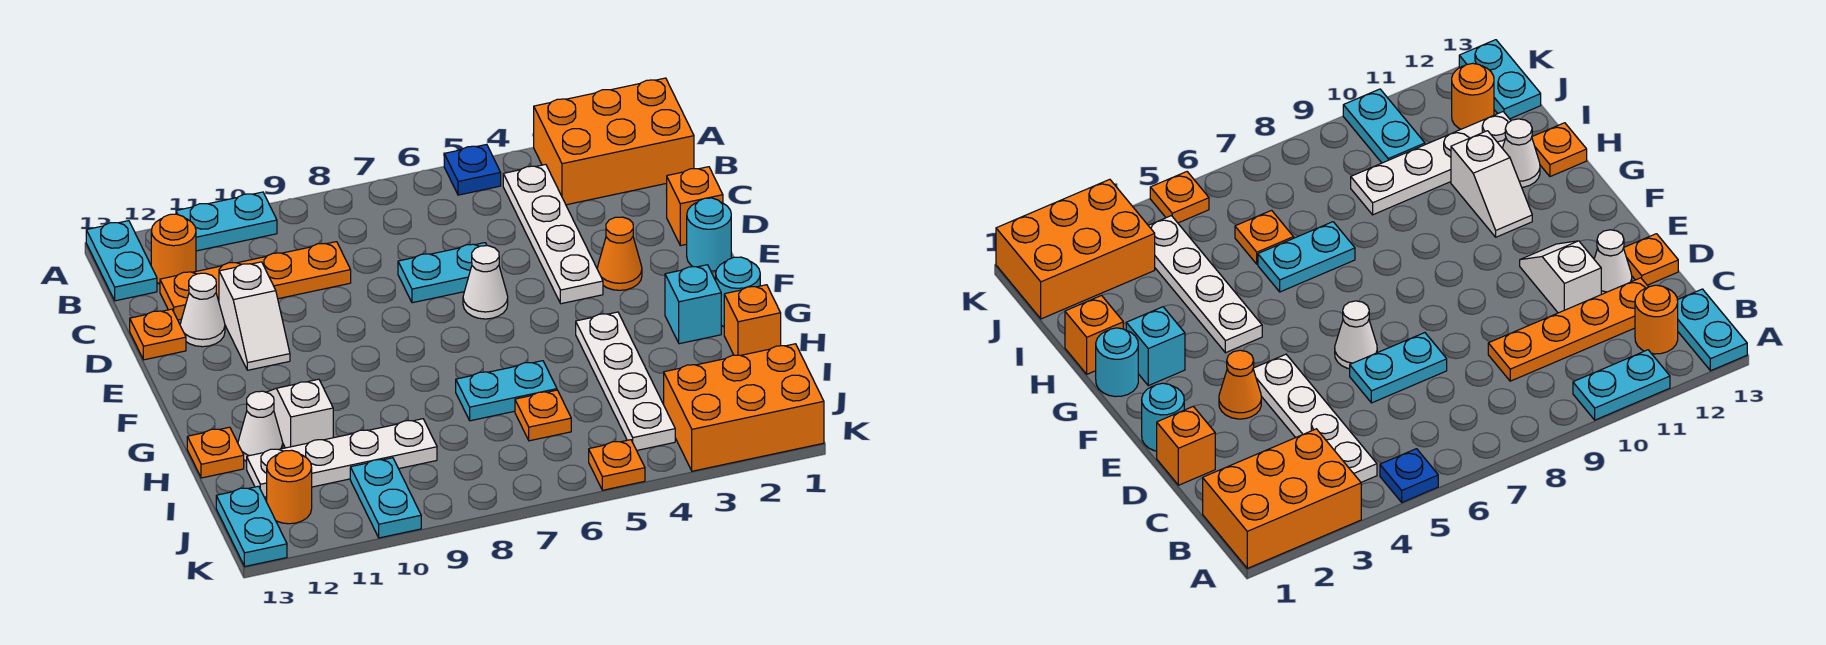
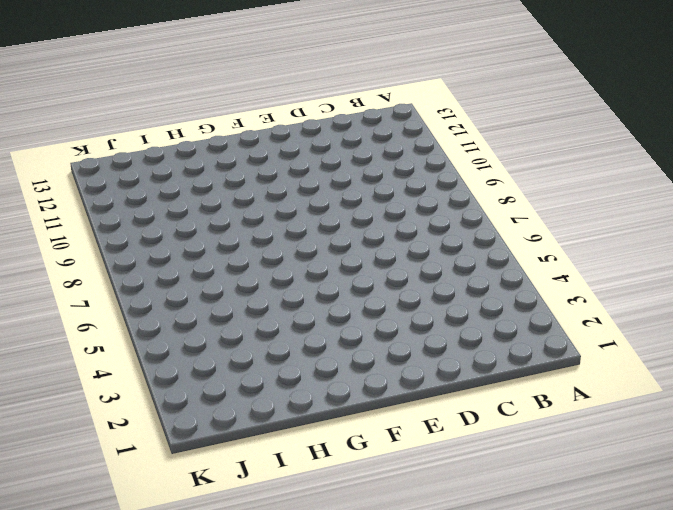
none -> orange 2x3 brick [534,78,694,205]
none -> blue 1x1 plate [444,144,501,195]
none -> cyan 1x2 plate [176,192,277,251]
none -> cyan 1x2 plate [86,221,157,301]

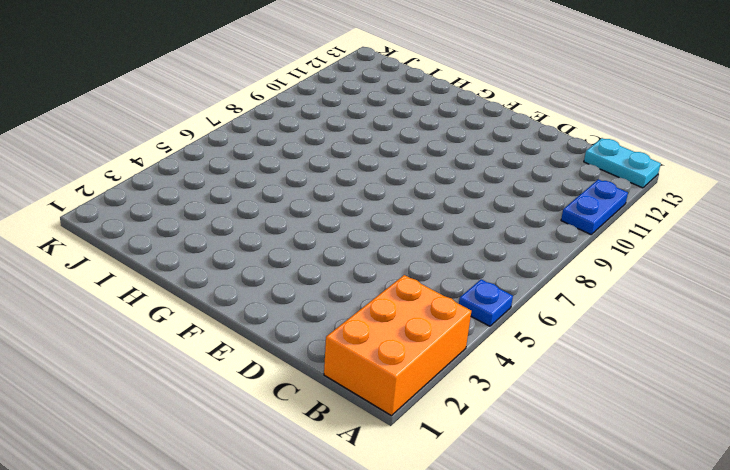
blue 1x2 plate [561,179,628,235] -> cyan 1x2 plate [176,192,277,251]
none -> white 1x4 plate [503,164,603,304]
none -> orange 1x1 round brick [151,214,196,284]
none -> orange 1x4 plate [160,242,351,320]
none -> orange 1x1 brick [667,167,723,246]

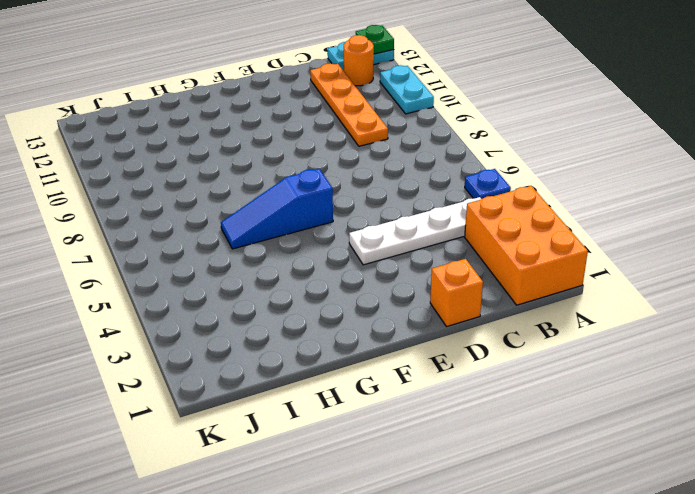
green 1x1 plate [356,25,394,54] -> none
blue 1x3 slope [221,169,333,249] -> cyan 1x2 plate [456,361,557,421]
none -> cyan 1x2 plate [398,243,487,303]
none -> white 1x2 slope [219,262,290,370]
none -> white 1x1 cone [180,273,225,347]
none -> orange 1x1 plate [130,309,186,360]

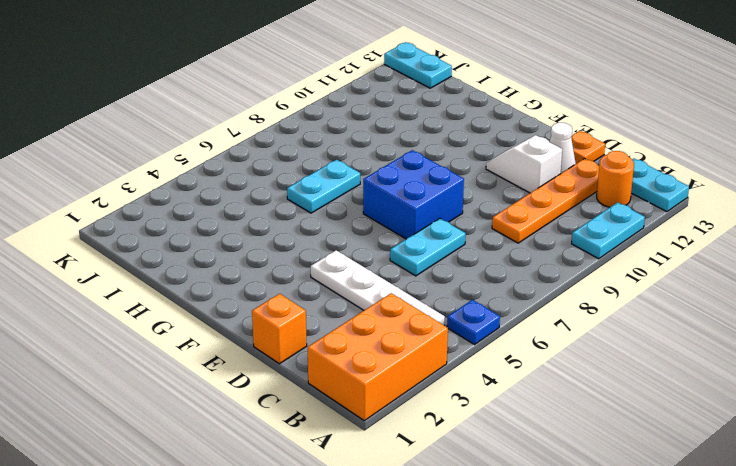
blue 2x2 brick [363,150,464,239] -> none
none -> cyan 1x1 round brick [687,198,731,271]
none -> orange 1x1 cone [597,217,642,290]
none -> white 1x1 cone [463,246,508,319]
none -> cyan 1x1 round brick [716,257,760,327]

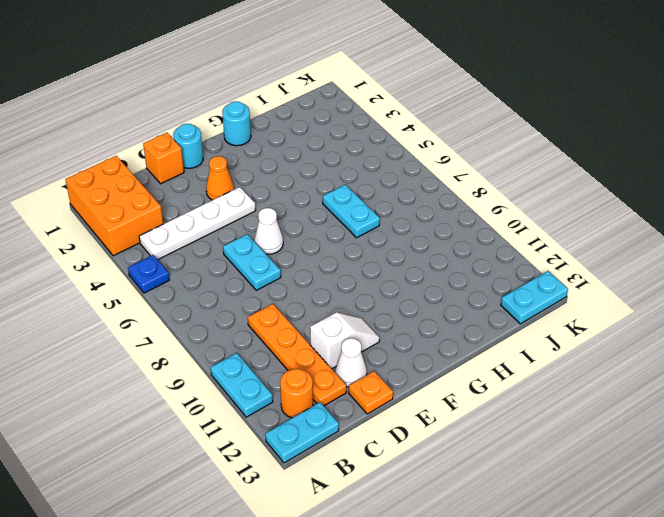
none -> cyan 1x1 brick [665,265,721,344]
none -> white 1x4 plate [576,312,675,450]
none -> white 1x2 slope [266,379,333,448]
none -> orange 1x1 brick [724,285,781,355]

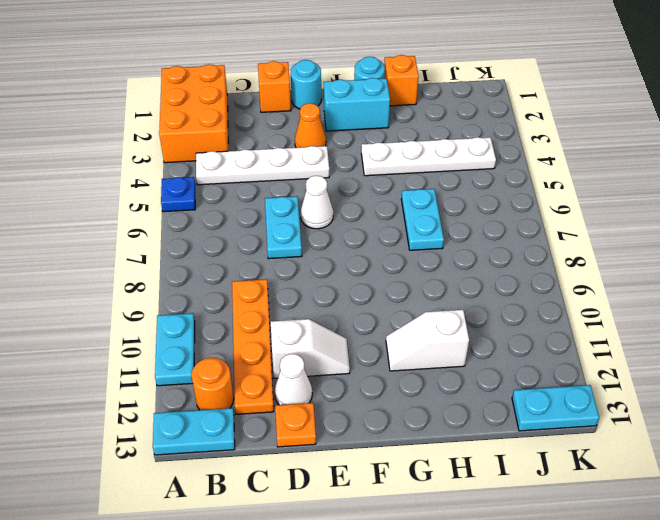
cyan 1x2 brick [324,78,390,131] -> cyan 1x1 brick [665,265,721,344]
none -> white 1x1 cone [238,391,283,461]
none -> orange 1x1 plate [187,427,244,478]
none -> orange 1x1 plate [515,390,571,441]
none -> white 1x4 plate [247,419,437,497]

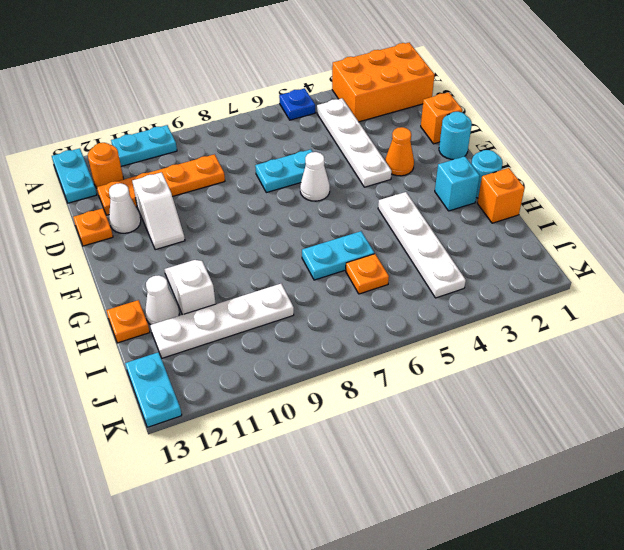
none -> orange 2x3 brick [664,344,824,471]
none -> cyan 1x2 plate [350,458,421,538]
none -> orange 1x1 round brick [267,450,312,524]
none -> orange 1x1 plate [589,440,645,490]

